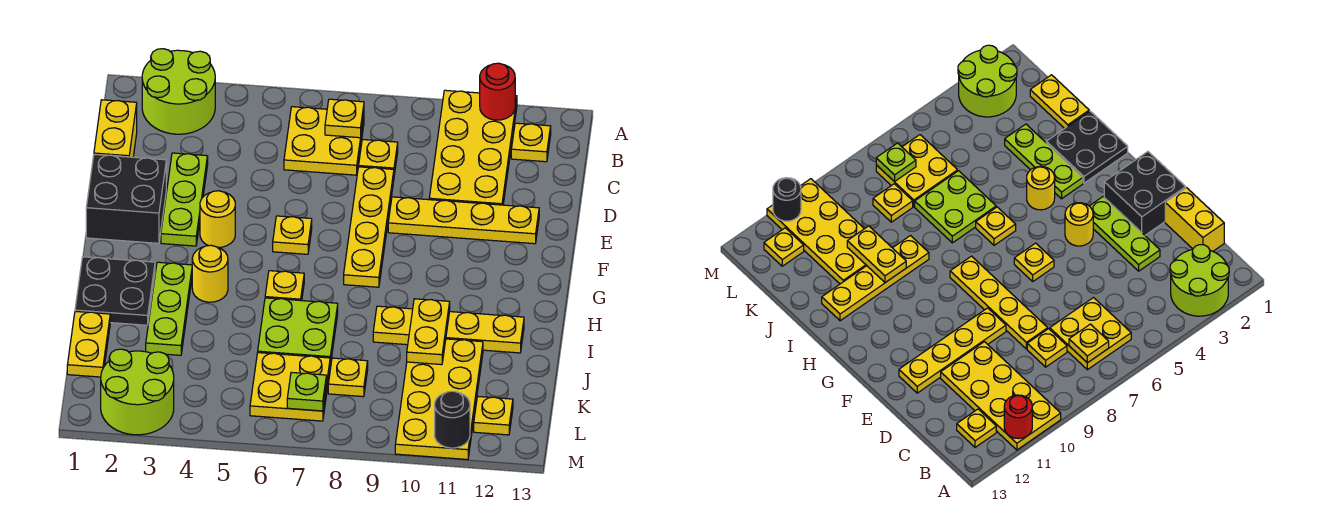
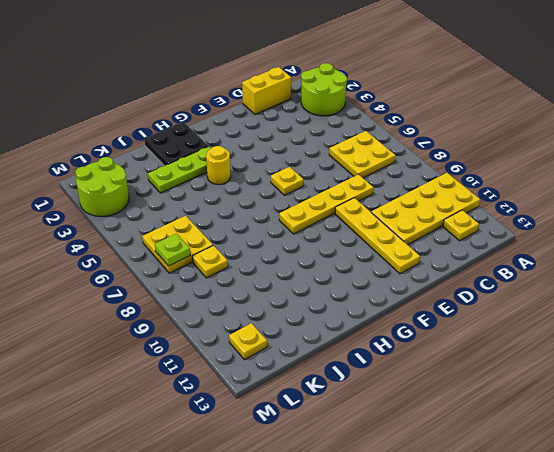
none -> yellow 1x1 plate [359,140,398,175]
none -> lime 1x3 plate [161,153,208,246]
none -> black 2x2 brick [86,154,166,243]

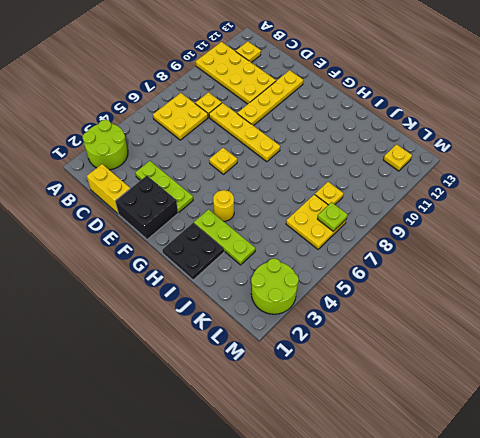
none -> yellow 1x1 round brick [200,191,235,248]
none -> yellow 1x1 plate [265,271,304,301]
none -> lime 2x2 plate [258,298,338,366]

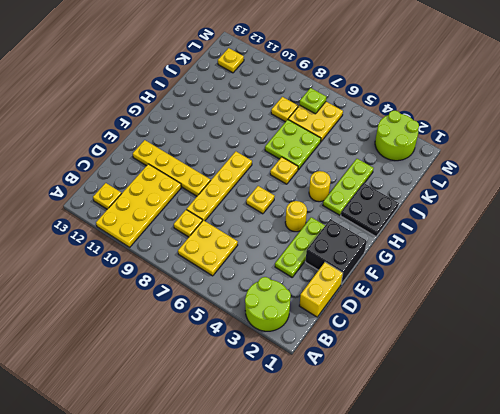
none -> yellow 1x4 plate [373,306,524,353]
none -> yellow 1x2 plate [67,311,110,377]
none -> yellow 2x4 plate [395,339,483,459]

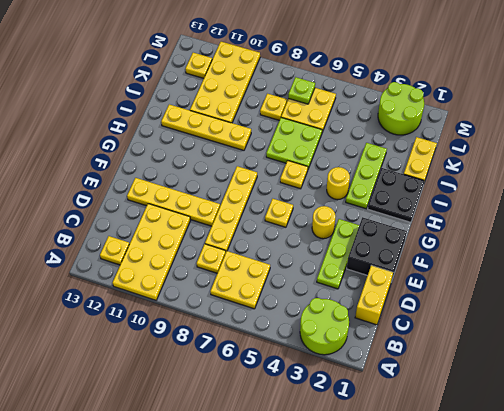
none -> red 1x1 round brick [480,63,515,120]
none -> yellow 1x1 plate [325,99,364,138]
none -> yellow 1x2 plate [407,299,450,365]

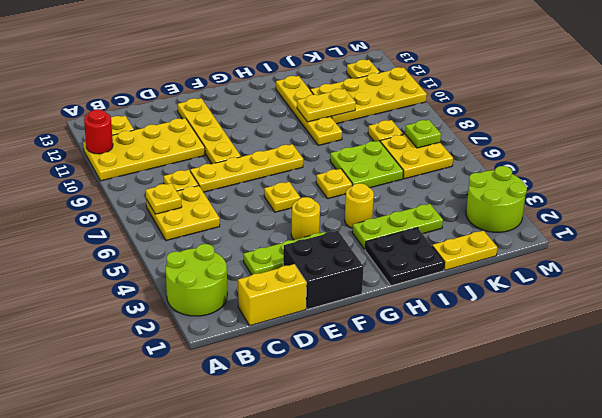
none -> black 1x1 round brick [435,391,470,448]

